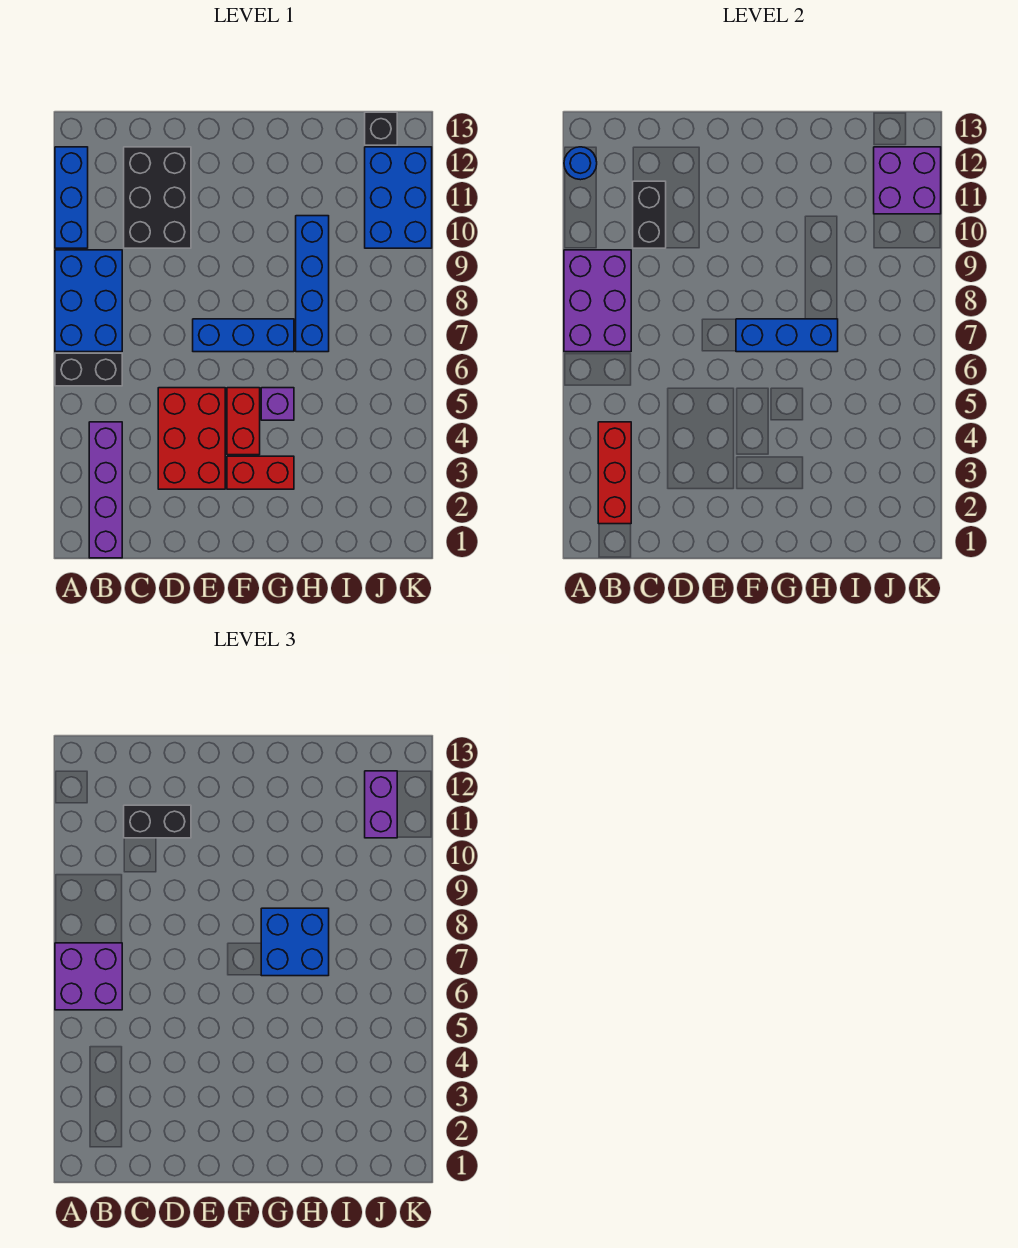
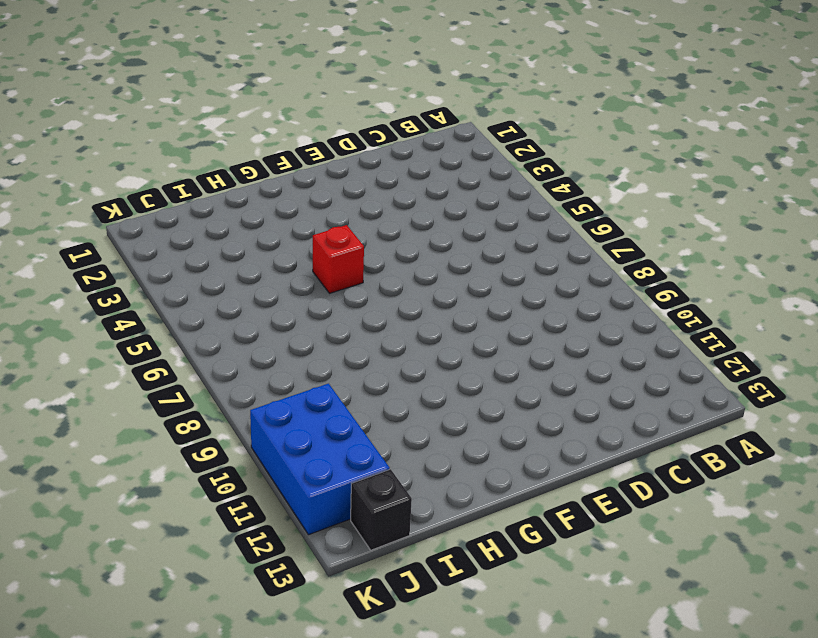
red 1x1 brick [313,225,364,293] -> purple 1x1 brick [261,388,294,420]
none -> black 1x2 brick [55,353,122,386]
none -> blue 2x3 brick [55,250,122,352]
none -> blue 1x3 brick [55,147,88,248]

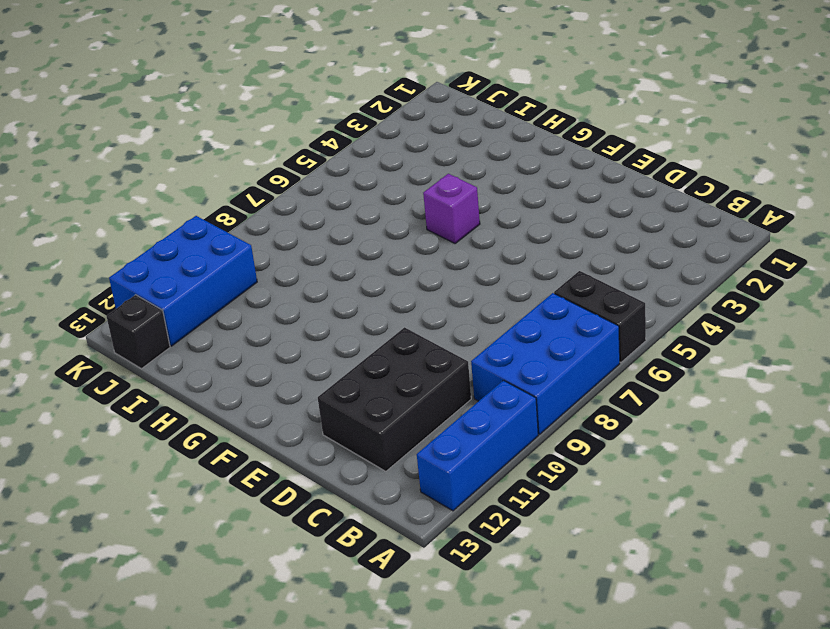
none -> purple 1x4 brick [89,422,122,558]
none -> red 2x3 brick [158,388,225,489]
none -> blue 1x3 brick [193,319,294,352]

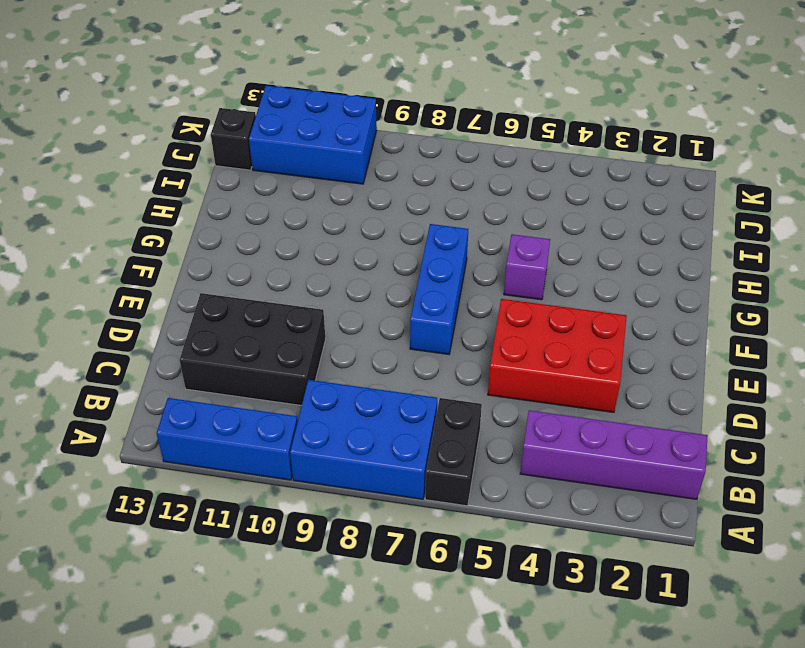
none -> red 1x2 brick [227,456,294,489]
none -> red 1x2 brick [227,388,260,455]
none -> blue 1x4 brick [296,216,329,352]

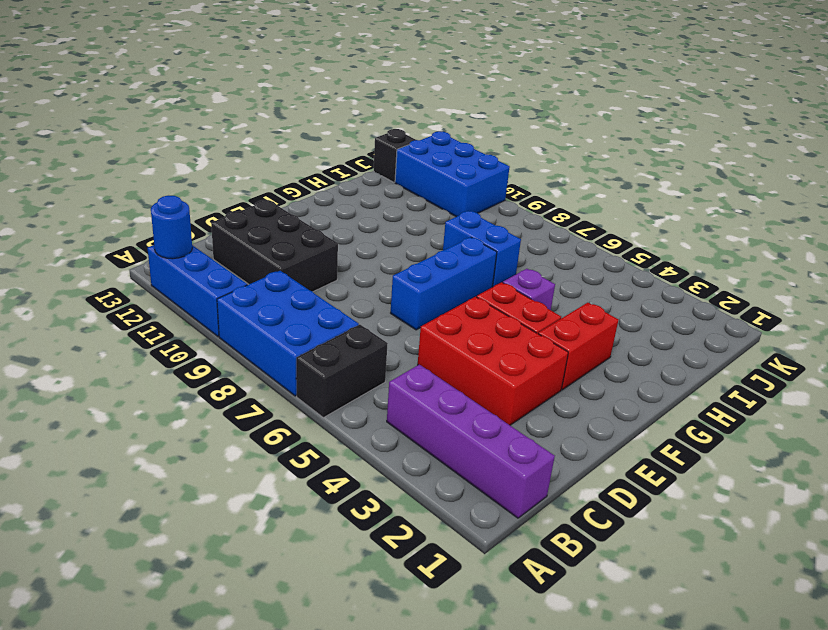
blue 1x2 brick [443,211,521,287] -> blue 1x4 brick [296,216,329,352]
none -> purple 2x3 brick [564,250,631,352]
none -> red 1x3 brick [598,422,631,524]
none -> black 1x2 brick [633,181,666,248]

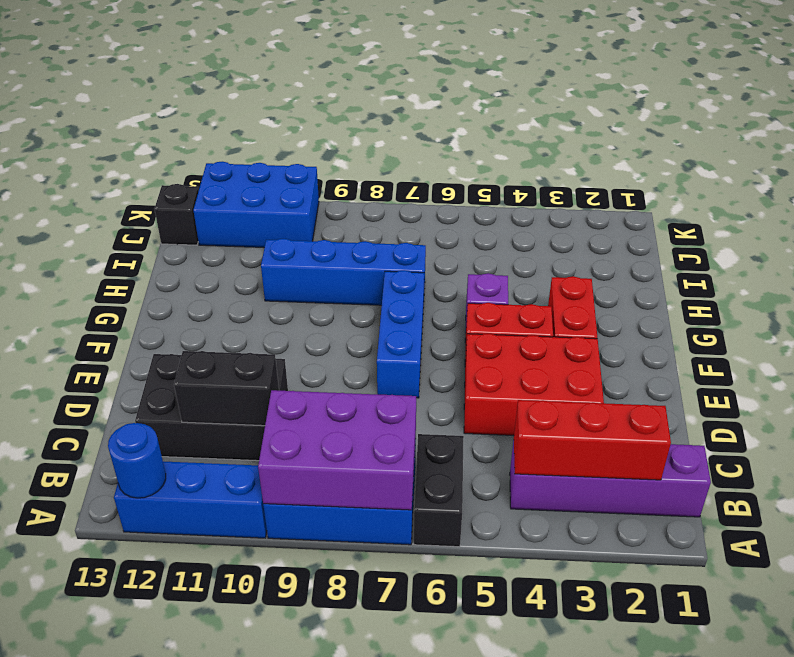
none -> blue 1x3 brick [736,319,838,352]
none -> purple 2x2 brick [874,147,941,214]
none -> purple 2x2 brick [55,943,122,1010]

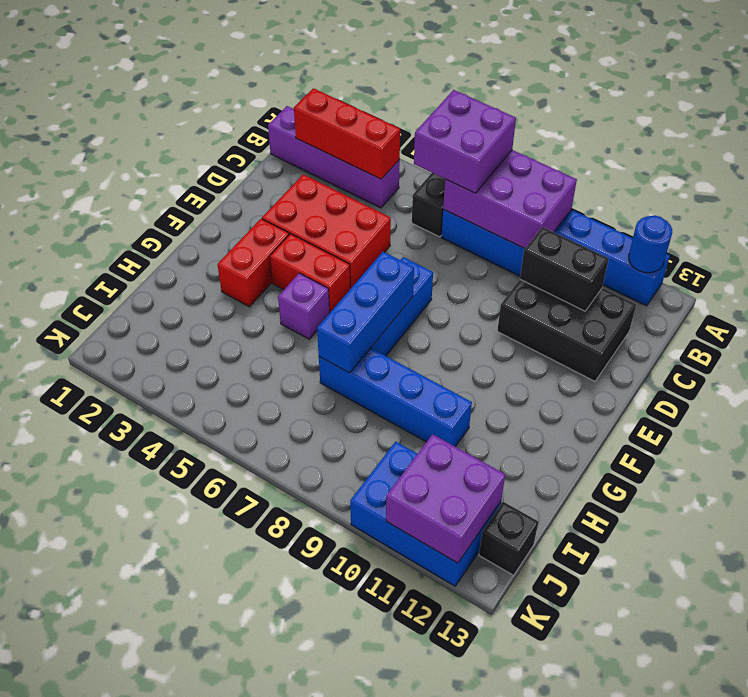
none -> black 1x2 brick [124,805,191,838]
none -> blue 2x2 brick [261,908,329,976]
none -> purple 1x2 brick [365,771,397,838]

